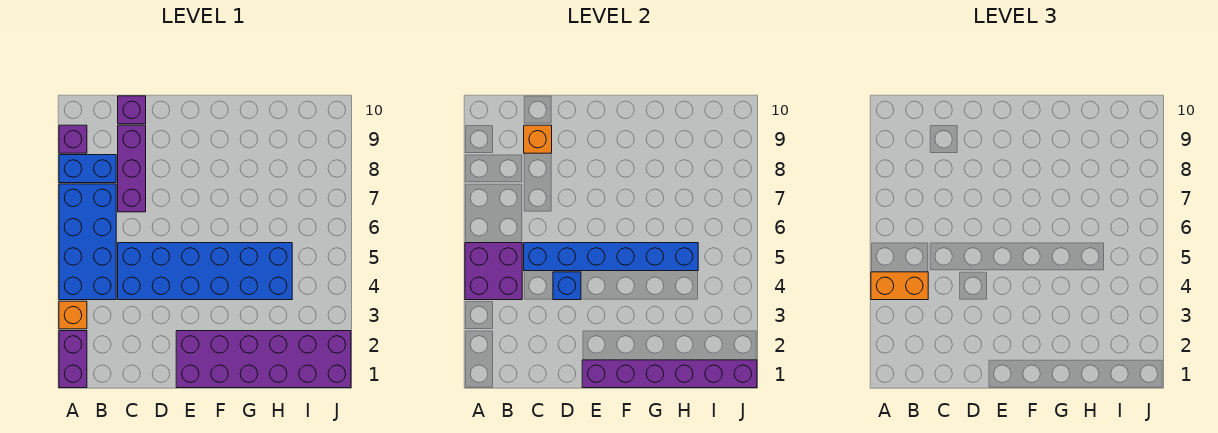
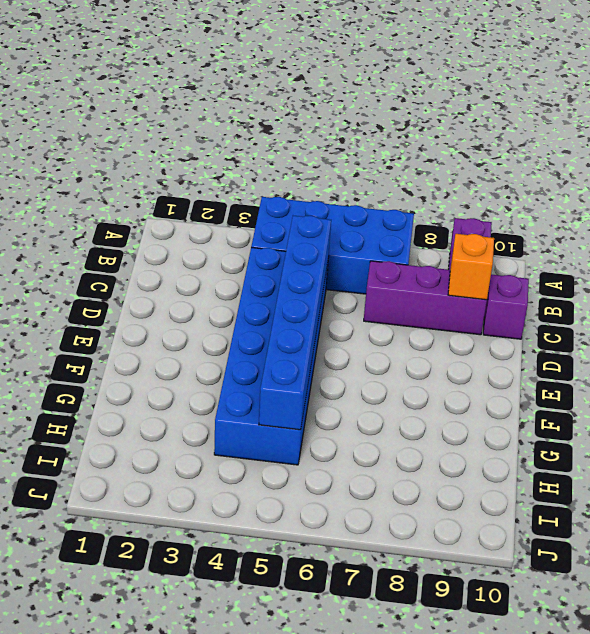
none -> purple 1x2 brick [59,331,87,388]
none -> orange 1x1 brick [59,301,87,329]
none -> blue 1x2 brick [59,155,116,183]

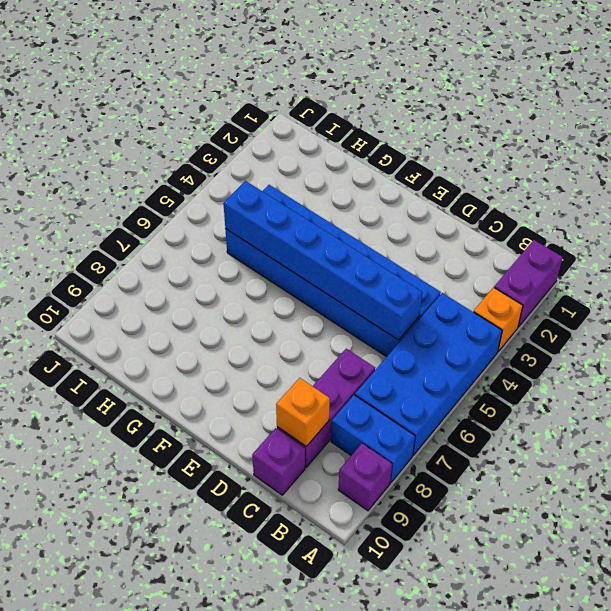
none -> purple 2x6 brick [176,331,351,388]
none -> purple 2x2 brick [465,243,522,300]
none -> blue 1x1 brick [553,272,581,300]

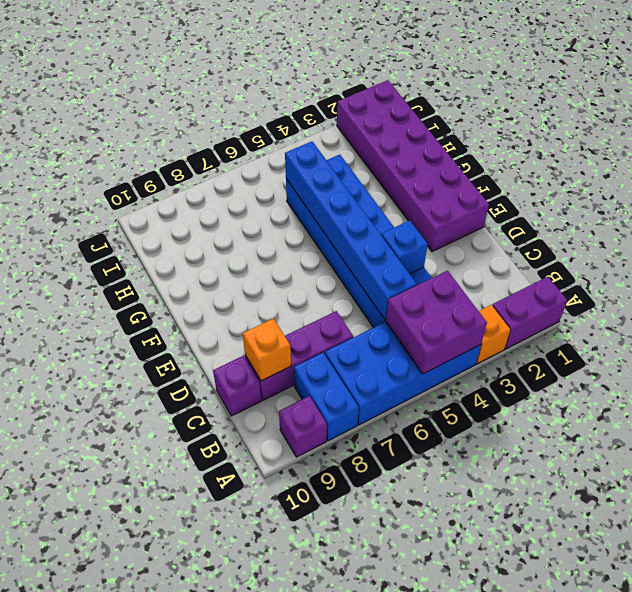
none -> purple 1x6 brick [582,360,757,388]
none -> orange 1x2 brick [871,272,928,300]

